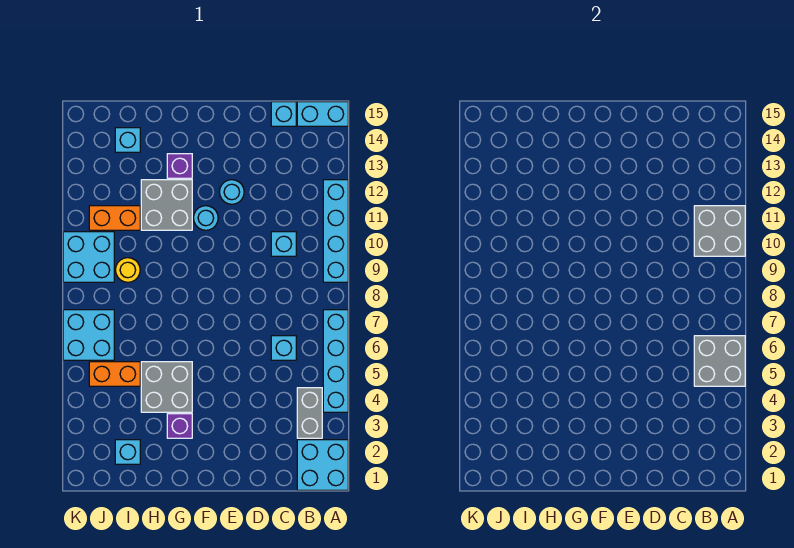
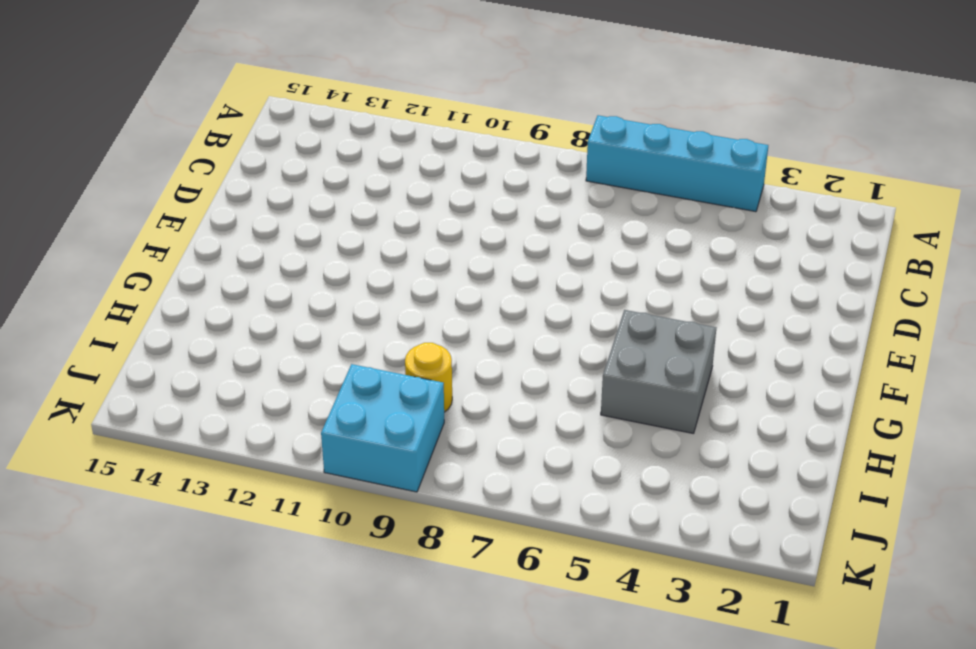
none -> cyan 2x2 brick [297,440,348,490]
none -> cyan 1x4 brick [323,180,348,282]
none -> cyan 1x2 brick [297,102,348,126]

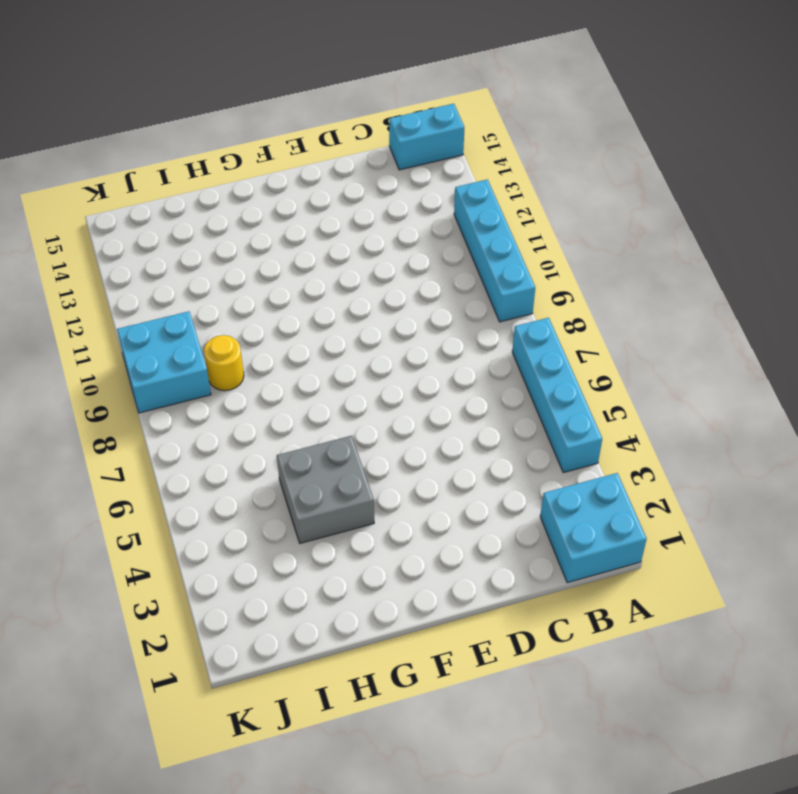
none -> grey 1x2 brick [297,388,322,438]
none -> cyan 1x1 brick [271,336,296,360]
none -> cyan 1x1 brick [271,232,296,256]

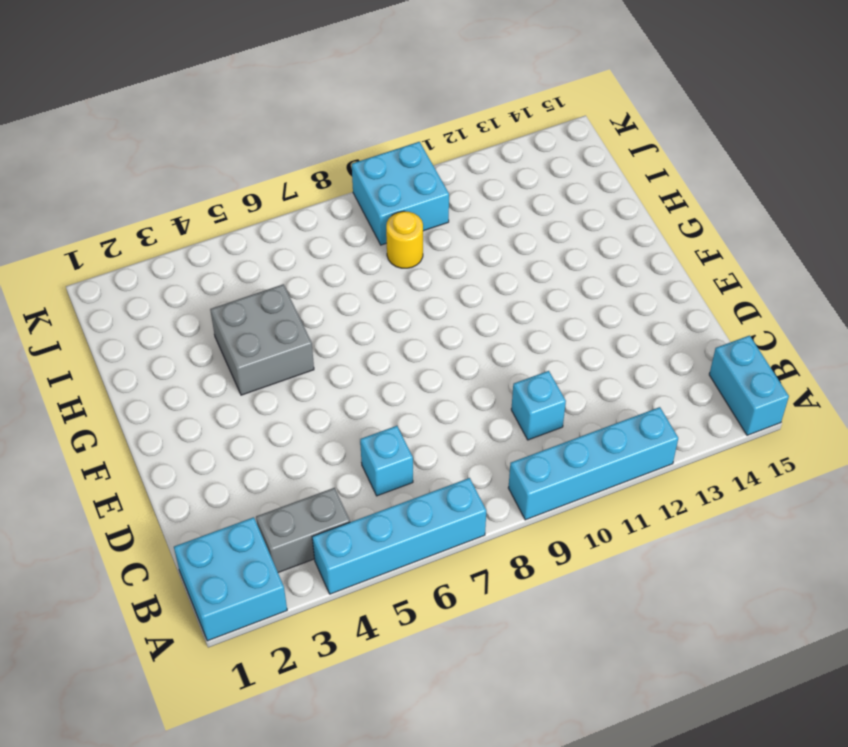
none -> cyan 1x1 brick [271,102,296,126]
none -> cyan 1x1 round brick [220,180,244,204]
none -> cyan 1x1 round brick [194,206,218,230]

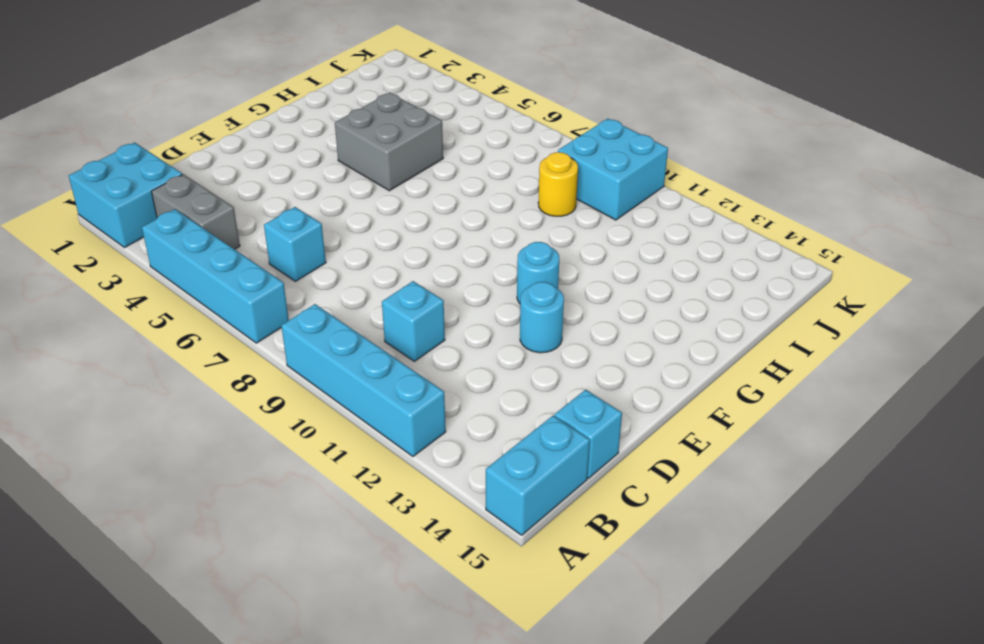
none -> purple 1x1 brick [167,414,192,438]
none -> grey 2x2 brick [141,180,192,230]
none -> purple 1x1 brick [167,154,192,178]

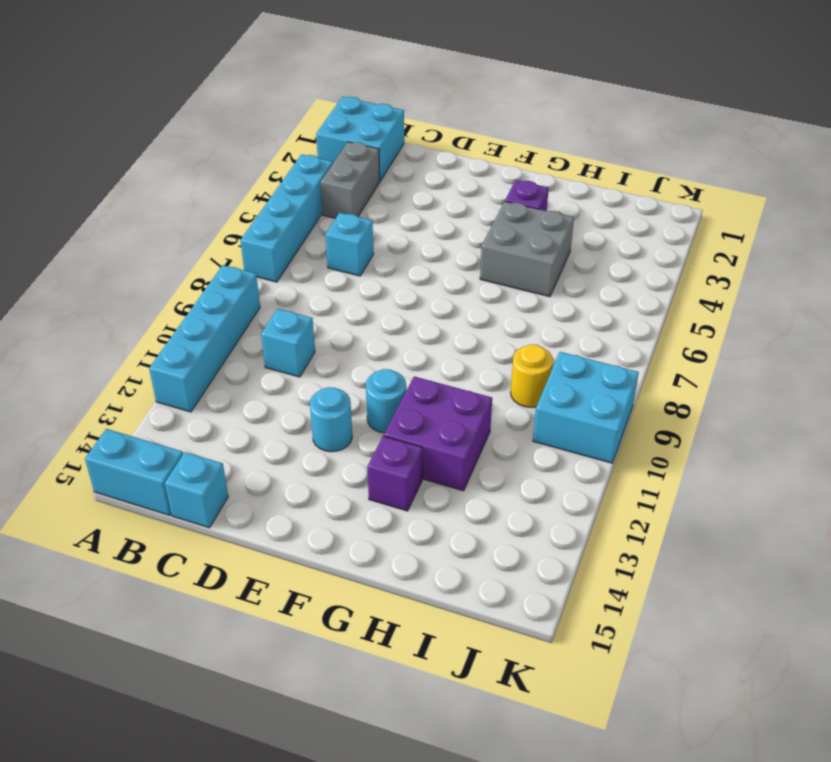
purple 2x2 brick [384,377,492,491] -> grey 2x2 brick [141,180,192,230]
none -> cyan 1x1 brick [115,440,140,464]
none -> orange 1x2 brick [89,362,140,386]
none -> orange 1x2 brick [89,206,140,230]

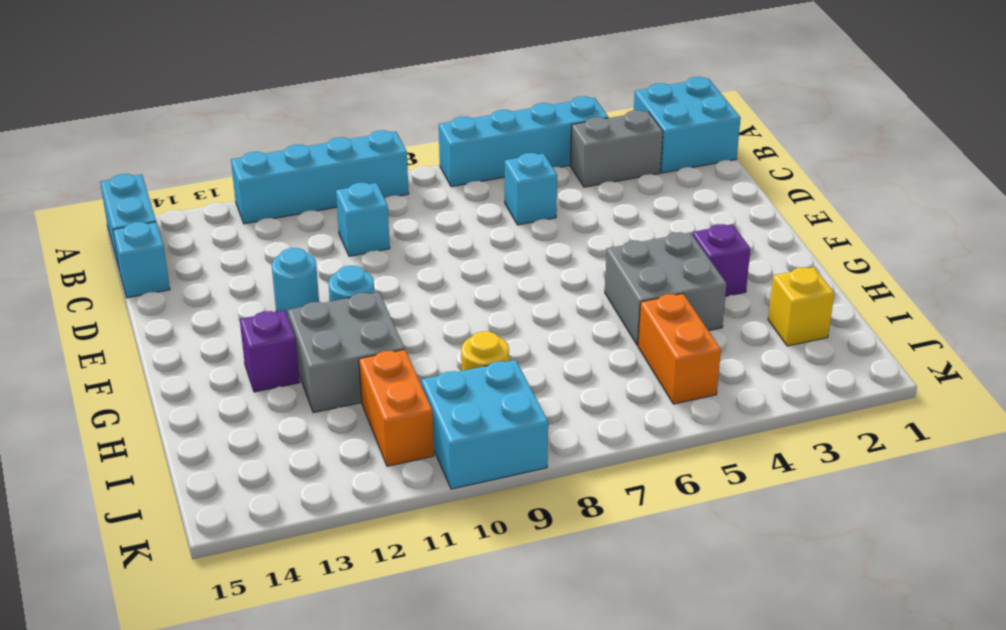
yellow 1x1 brick [768,267,834,346] -> cyan 1x1 brick [115,440,140,464]
none -> cyan 1x1 brick [115,128,140,152]
none -> cyan 2x2 brick [63,310,114,360]
none -> grey 2x2 brick [694,336,745,386]

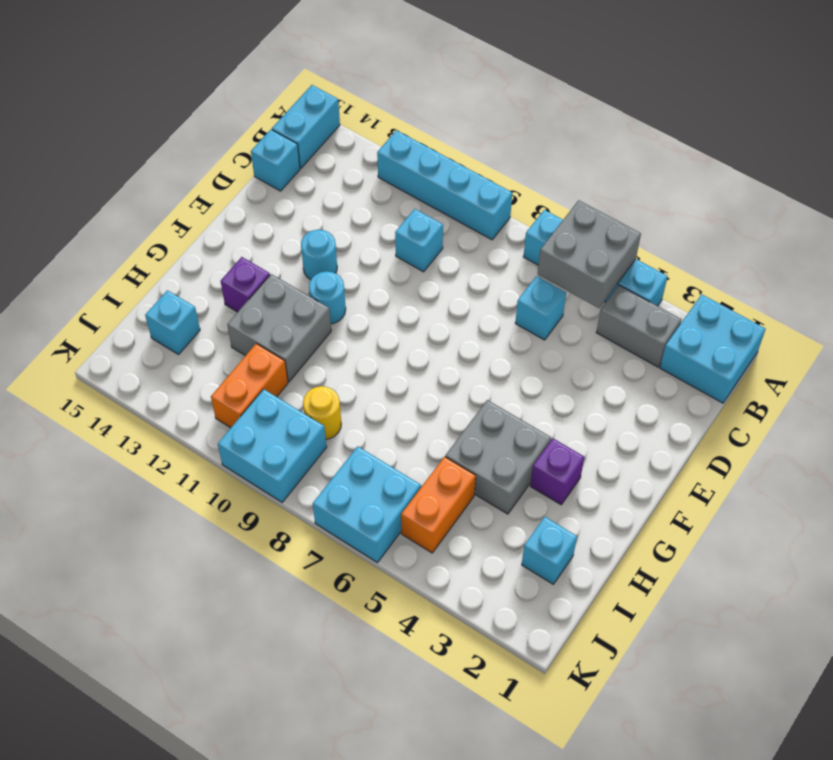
none -> grey 2x2 brick [694,206,745,256]

